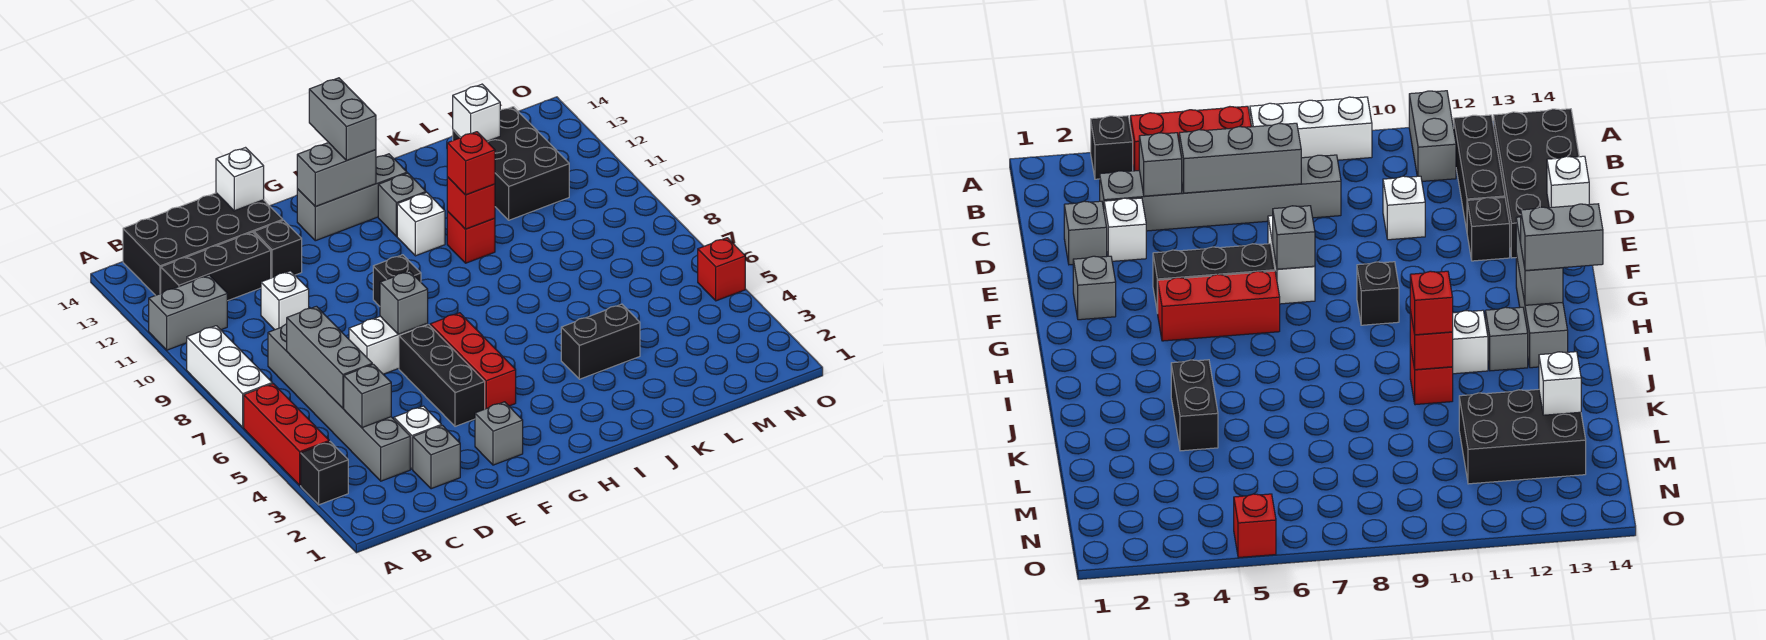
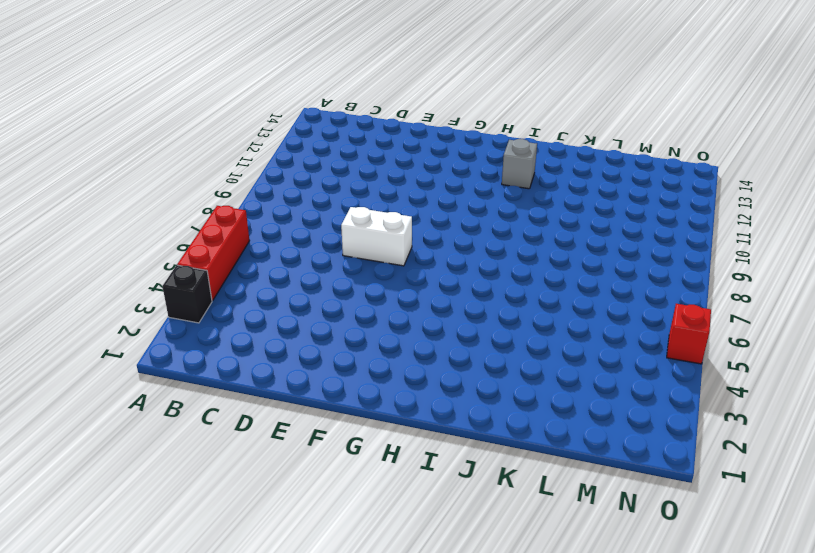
none -> white 1x3 brick [187,326,272,427]
none -> grey 1x2 brick [149,275,227,350]
none -> black 1x3 brick [161,232,271,301]
none -> black 2x4 brick [123,193,283,295]

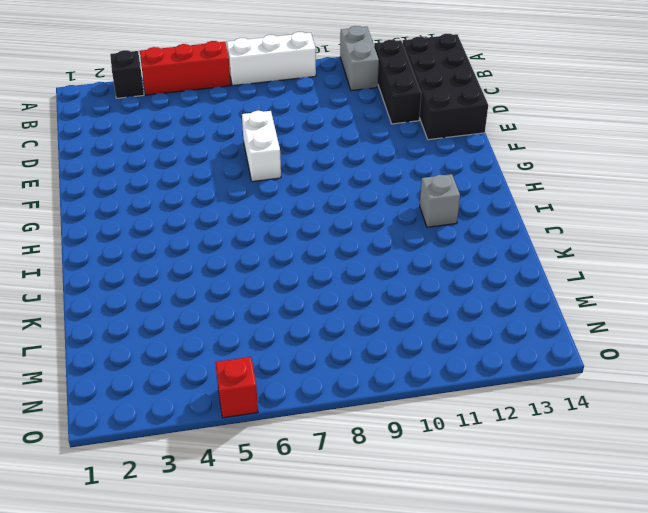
none -> grey 1x6 brick [268,324,410,481]
none -> grey 1x1 brick [413,425,460,489]
none -> white 1x1 brick [394,406,441,469]
none -> white 1x1 brick [261,271,309,330]

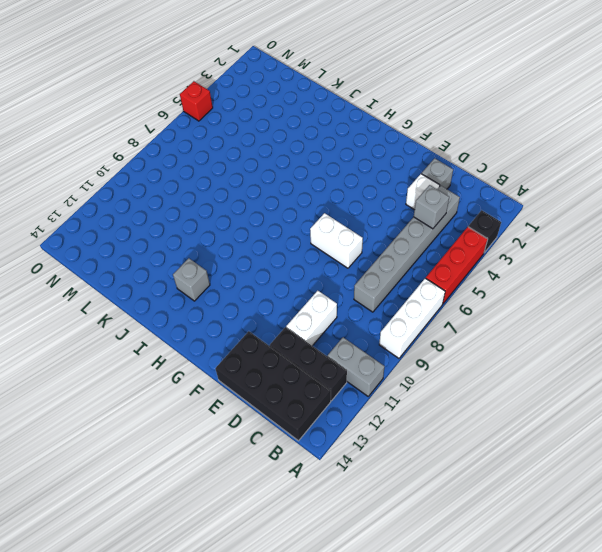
white 1x2 brick [286,291,337,346] -> white 1x1 brick [261,271,309,330]
none -> black 1x1 brick [254,220,302,278]
none -> grey 1x1 brick [475,402,523,465]
none -> black 1x3 brick [399,325,485,426]
none -> red 1x3 brick [430,313,516,409]

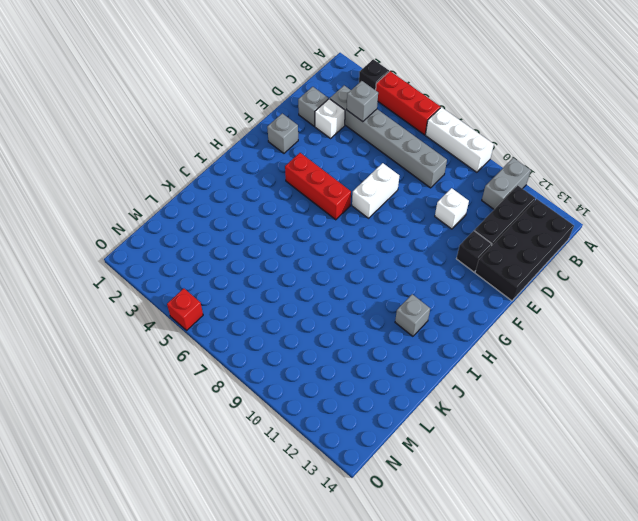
none -> black 1x3 brick [399,325,485,426]
none -> black 1x1 brick [373,255,421,306]
none -> grey 1x3 brick [297,154,407,241]
none -> white 1x1 brick [397,193,445,256]

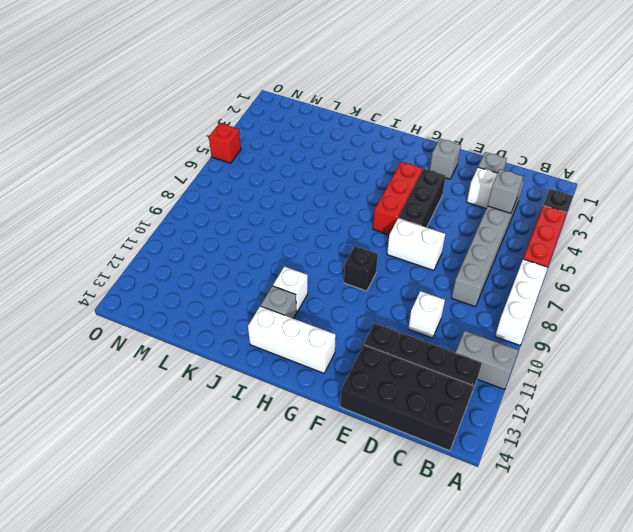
white 1x3 brick [248,306,336,373] -> grey 1x3 brick [297,154,407,241]
none -> black 1x2 brick [561,304,640,379]
none -> red 1x1 brick [447,211,495,263]
none -> black 2x3 brick [453,107,569,220]
none -> grey 1x3 brick [287,306,372,408]

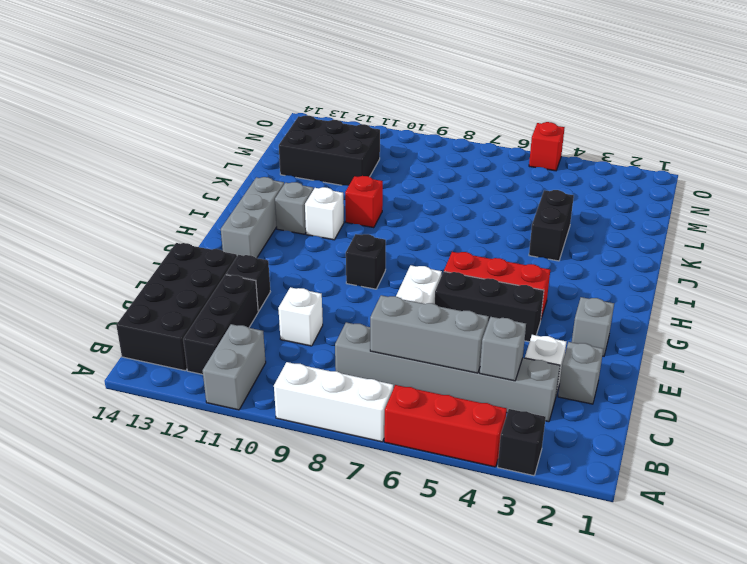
none -> white 1x1 brick [216,148,264,211]
none -> grey 1x1 brick [380,271,428,334]
none -> grey 1x2 brick [297,143,376,207]
none -> red 1x1 brick [447,177,495,229]

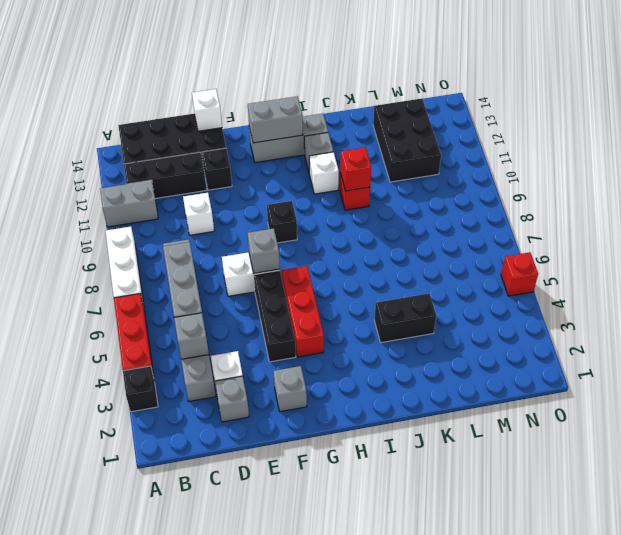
none -> white 1x1 brick [453,84,500,141]
none -> grey 1x2 brick [309,78,376,160]
none -> red 1x1 brick [447,132,495,195]

